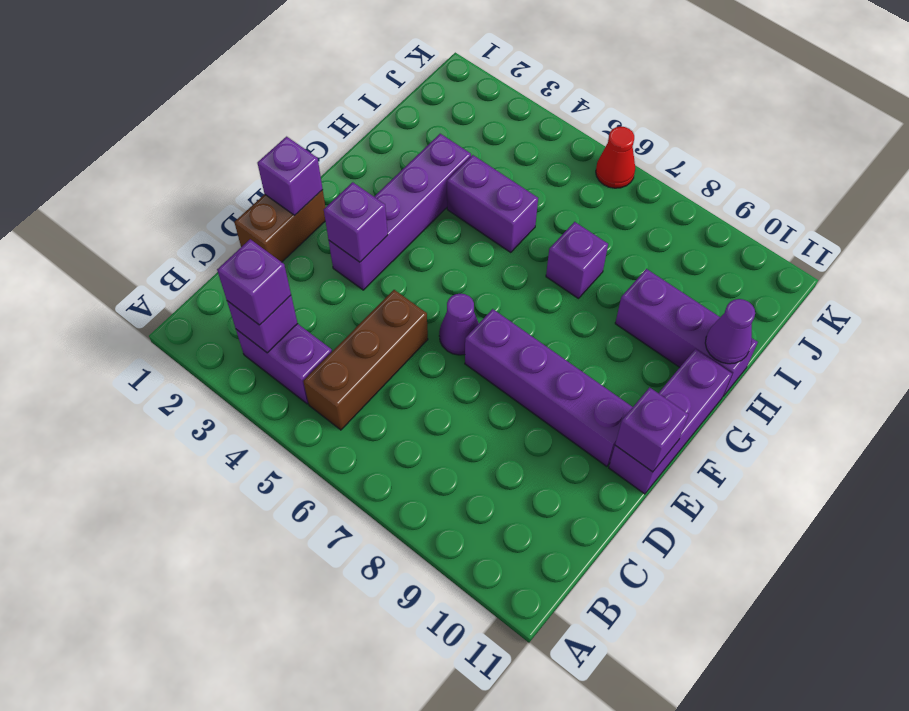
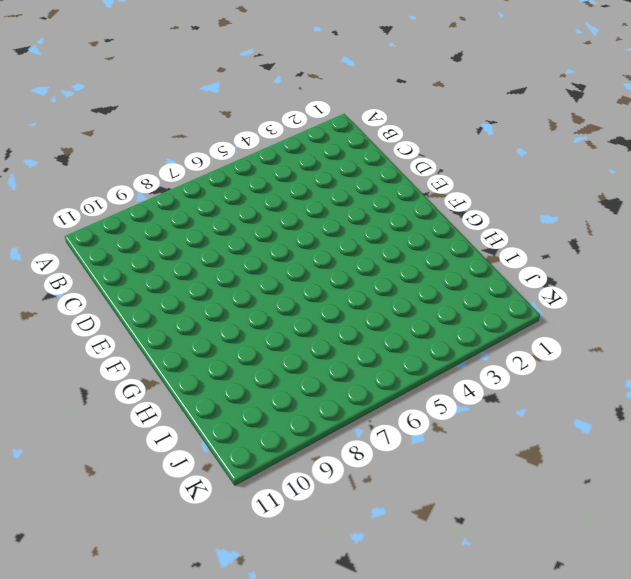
none -> purple 1x2 brick [236,324,332,404]
none -> brown 1x3 brick [303,290,428,430]
none -> brown 1x2 brick [234,190,326,262]

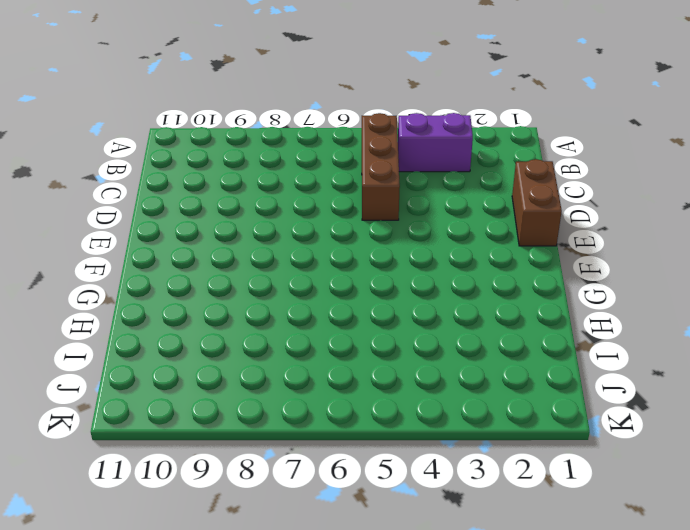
none -> purple 1x4 brick [329,134,471,290]
none -> purple 1x1 cone [439,294,479,355]
none -> purple 1x4 brick [465,309,633,466]

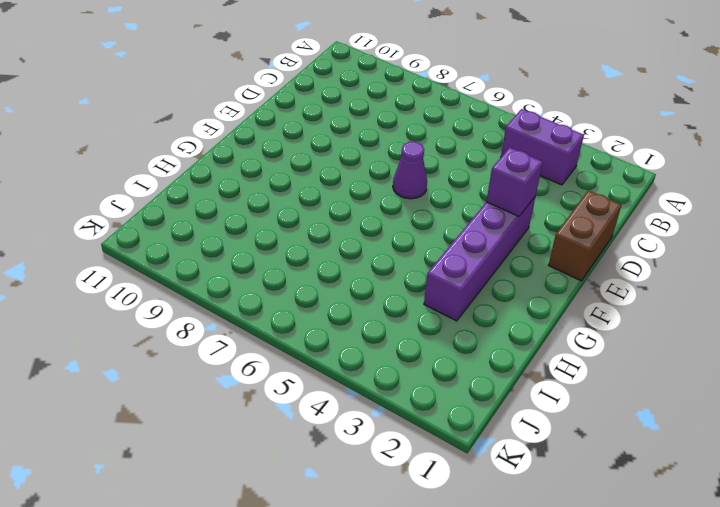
none -> brown 1x3 brick [303,290,428,430]
none -> purple 1x4 brick [465,309,633,466]
none -> purple 1x3 brick [609,349,732,494]

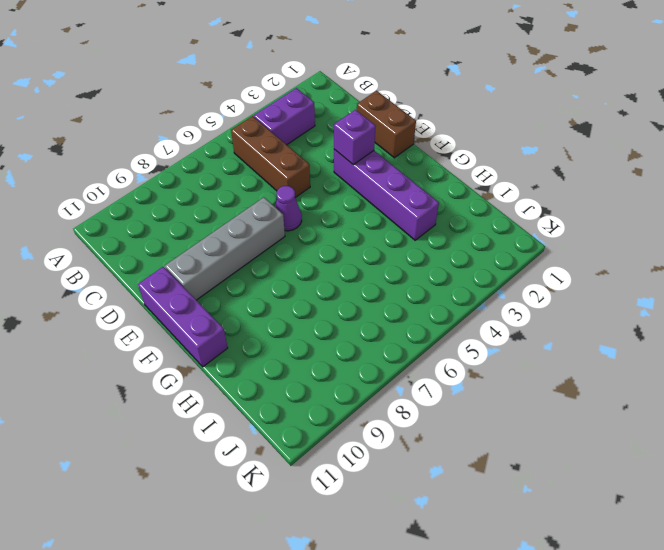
grey 1x4 brick [165,198,285,300] -> purple 1x4 brick [465,309,633,466]
none -> purple 1x2 brick [447,155,538,252]
none -> purple 1x1 brick [546,222,608,299]
none -> purple 1x3 brick [615,269,758,396]

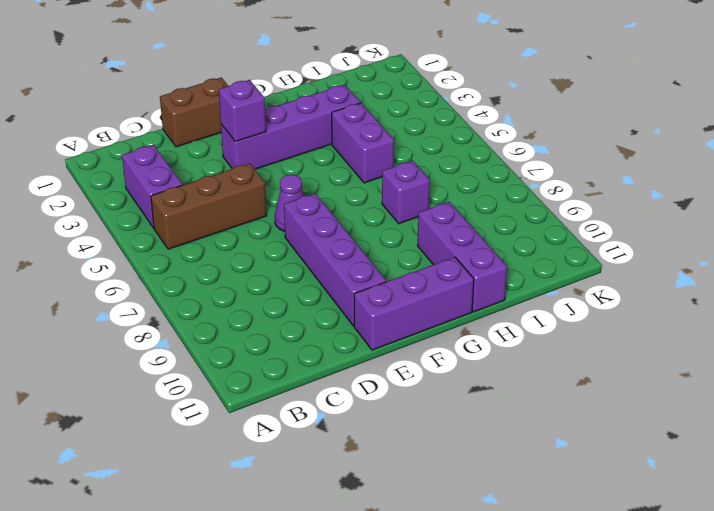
none -> red 1x1 cone [596,127,635,188]
none -> purple 1x1 brick [227,295,298,353]
none -> purple 1x1 brick [257,137,323,215]

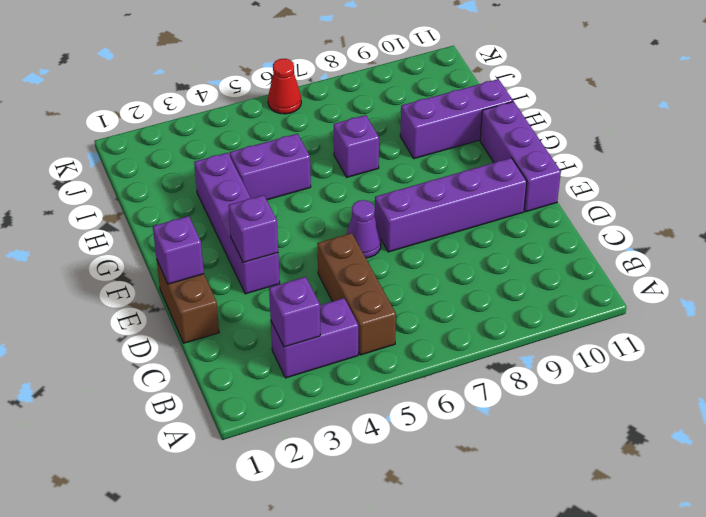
none -> purple 1x1 brick [615,387,689,472]
none -> purple 1x1 cone [705,299,755,364]
none -> purple 1x1 brick [217,239,291,325]

